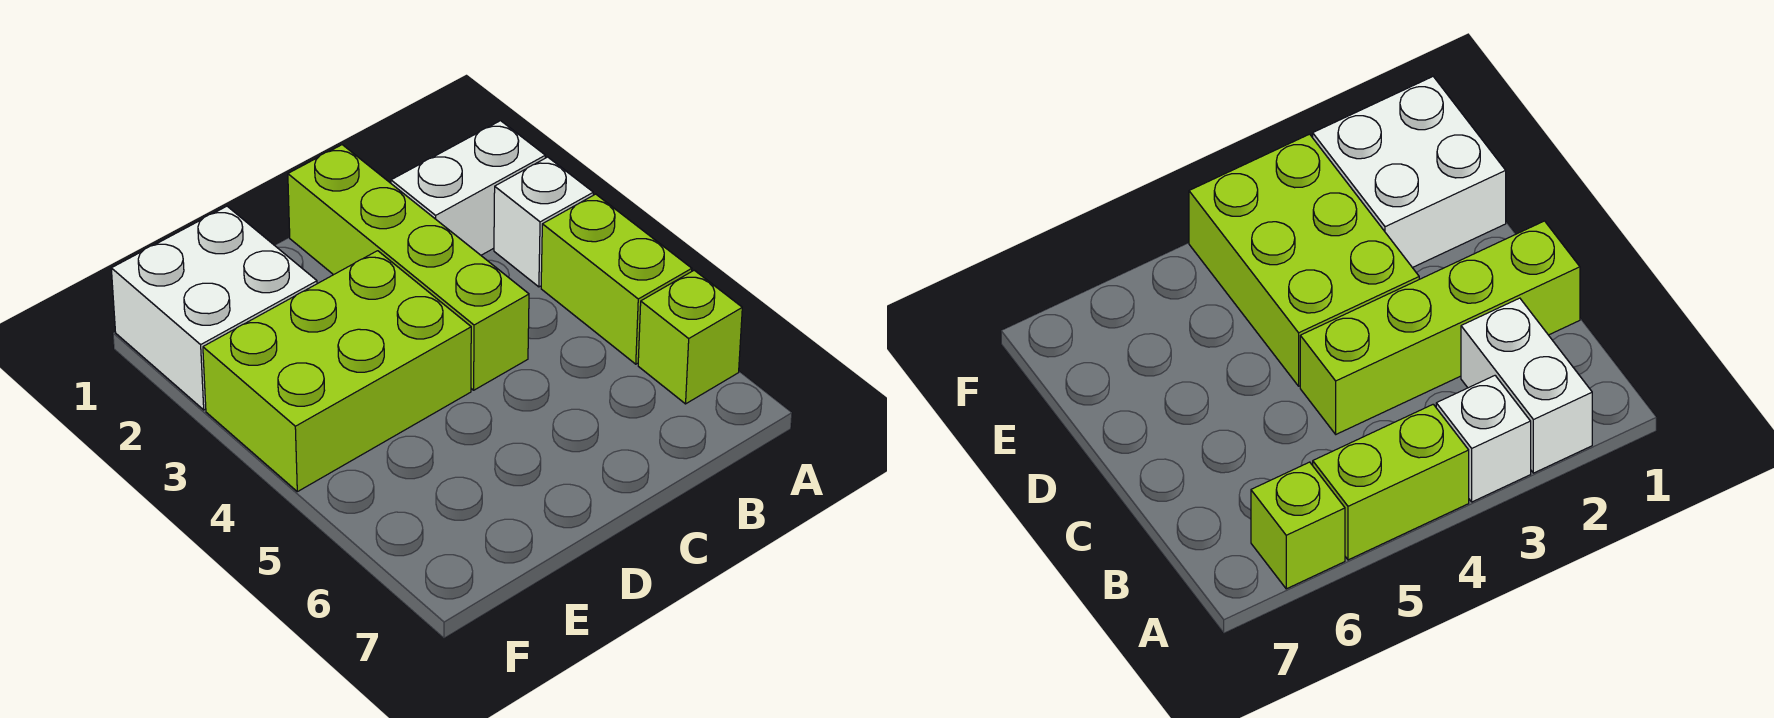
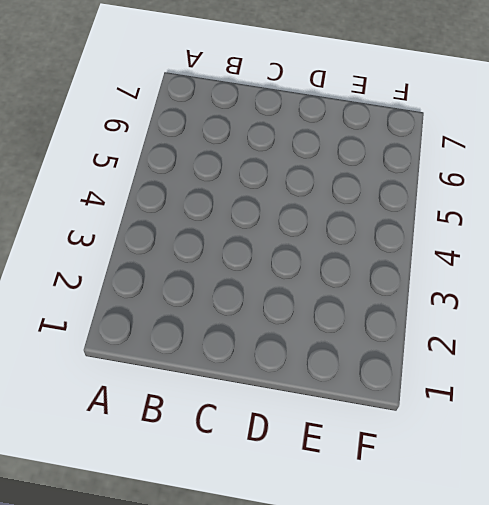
none -> white 1x2 brick [391,121,545,255]
none -> white 1x1 brick [494,157,593,287]

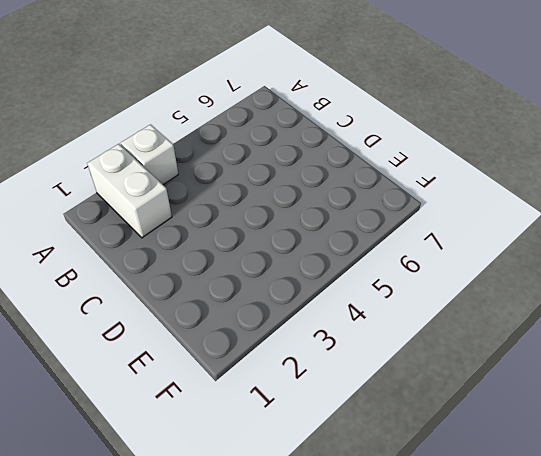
none -> lime 1x2 brick [541,194,692,364]
none -> lime 1x1 brick [638,270,742,404]

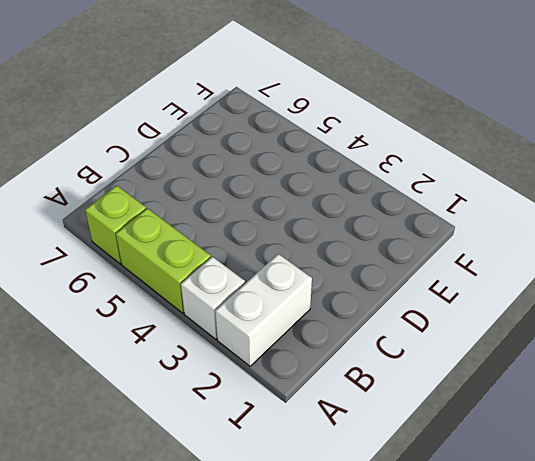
none -> lime 1x4 brick [288,145,529,390]
none -> lime 2x3 brick [203,251,471,492]

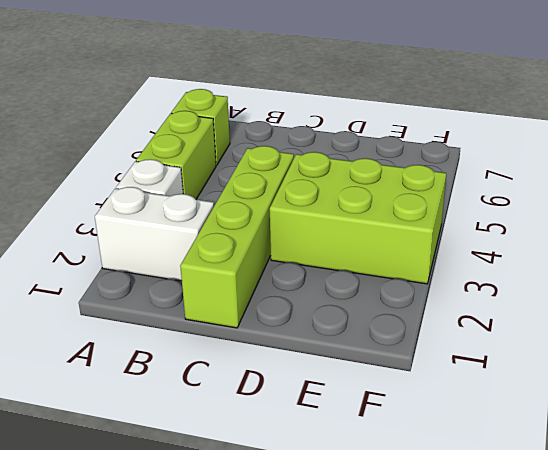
none -> white 2x2 brick [111,206,317,410]

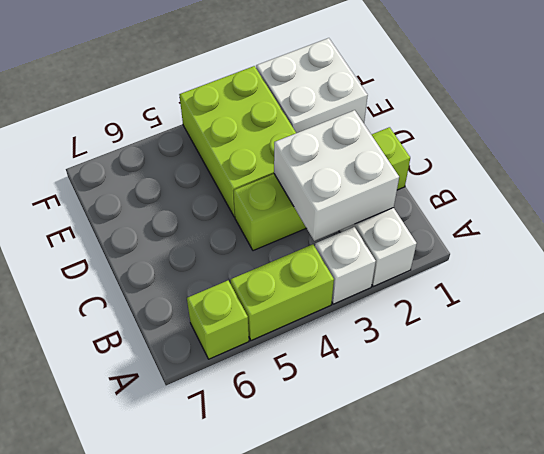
white 2x2 brick [274,110,399,241] -> none

